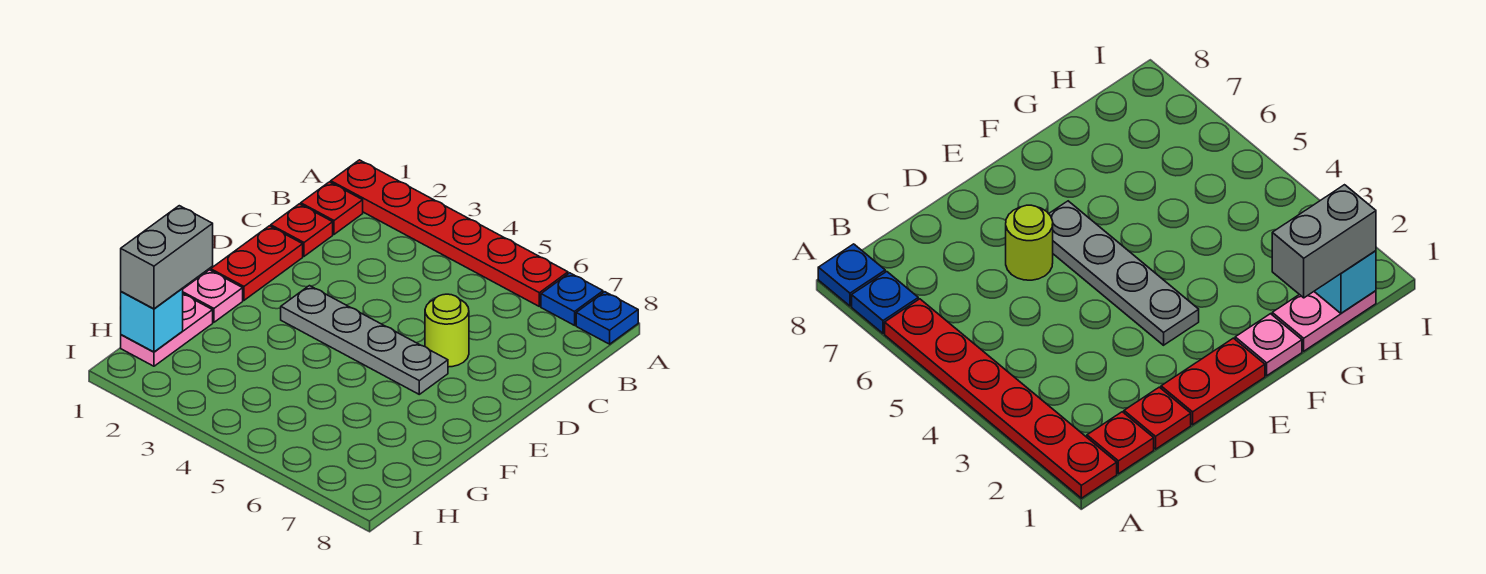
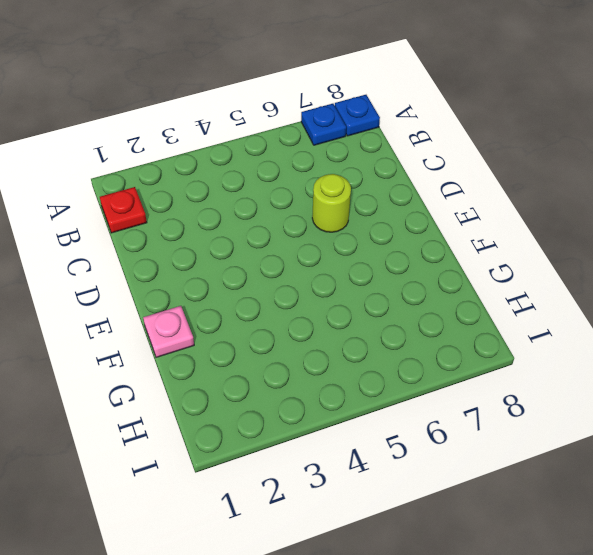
none -> red 1x6 plate [331,160,568,306]
none -> red 1x1 plate [271,204,333,256]
none -> red 1x2 plate [211,226,303,300]

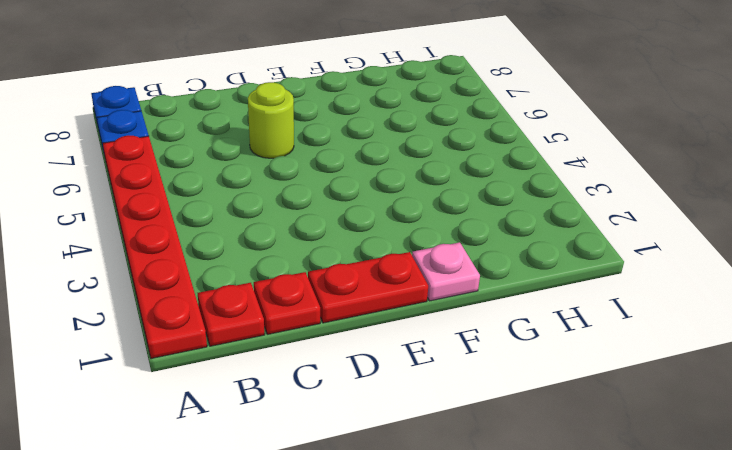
none -> grey 1x4 plate [281,286,448,394]
none -> pink 1x2 plate [121,294,213,366]
none -> cyan 1x1 brick [121,289,183,352]

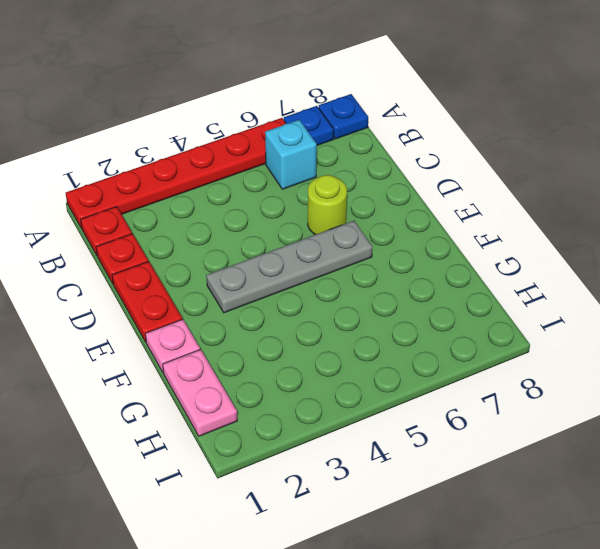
cyan 1x1 brick [265,120,317,189] -> cyan 1x1 brick moved to [121,289,183,352]
none -> grey 1x2 brick [121,206,213,309]

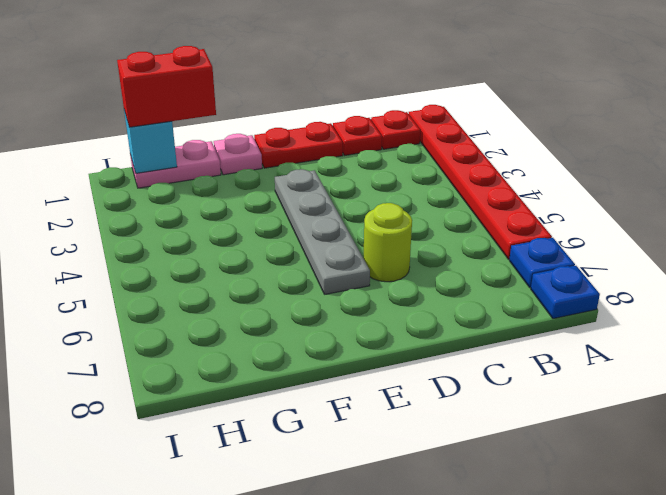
red 1x2 brick [117,46,216,127] -> grey 1x2 brick [121,206,213,309]

